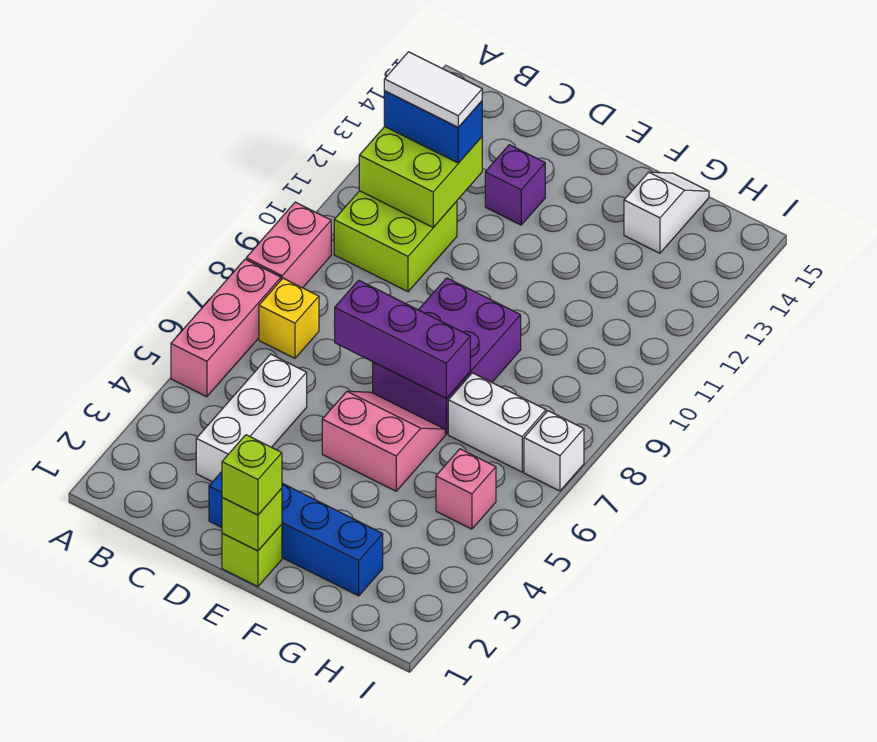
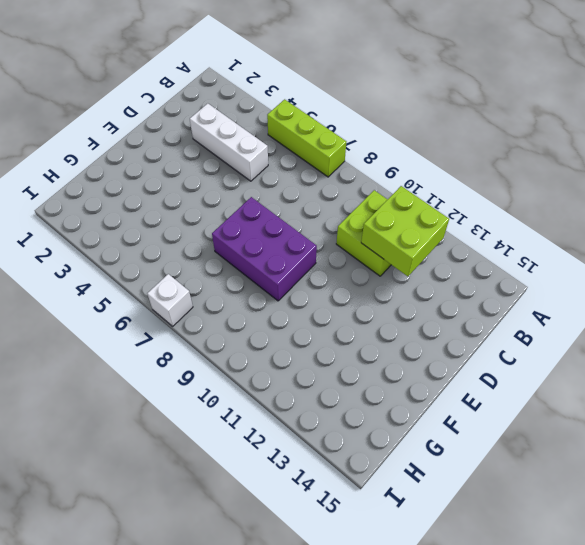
lime 1x3 brick [267,99,346,177] -> pink 1x3 brick [171,259,281,397]
none -> pink 1x2 brick [246,202,331,288]
none -> yellow 1x1 brick [259,278,319,358]
none -> blue 1x4 brick [209,472,383,596]

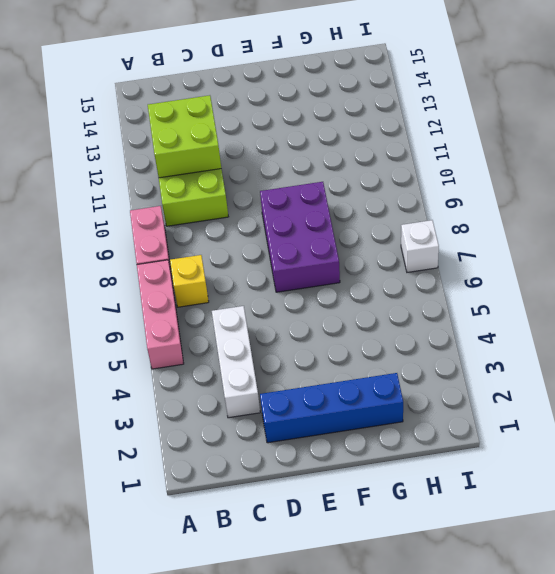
none -> purple 1x1 brick [485,145,545,225]
none -> lime 1x1 brick [222,524,282,587]
none -> pink 2x2 slope [322,391,445,491]

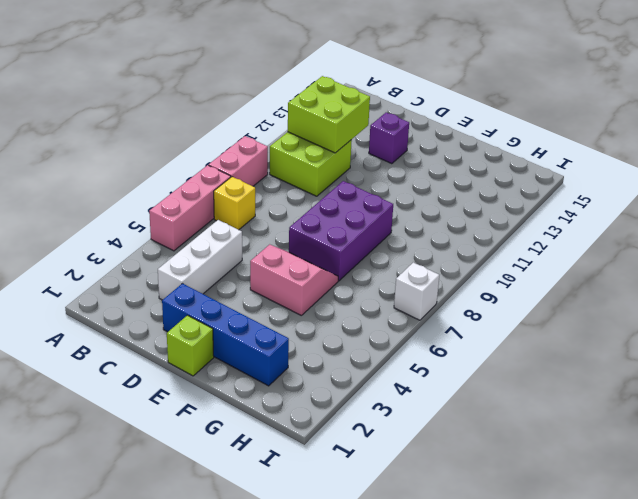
none -> white 1x2 brick [448,373,546,472]
none -> white 1x2 slope [624,172,709,253]
none -> pink 1x1 brick [436,449,496,529]

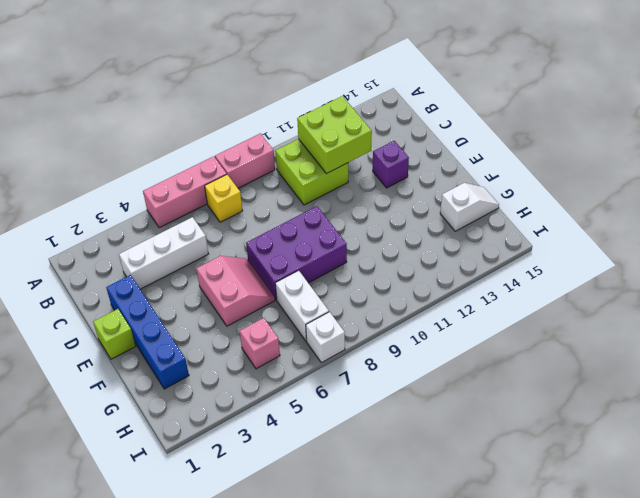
none -> purple 1x3 brick [335,280,470,398]
none -> lime 1x1 brick [222,488,282,551]
none -> blue 1x2 brick [384,91,482,163]

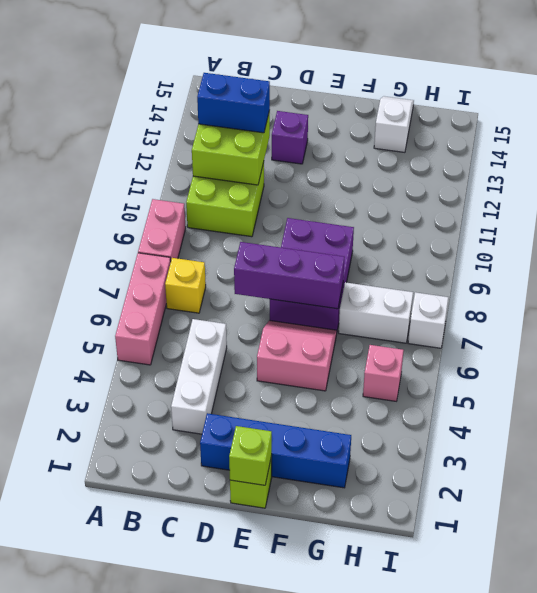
none -> lime 1x1 brick [222,435,282,515]
none -> white 1x2 tile [384,52,482,127]

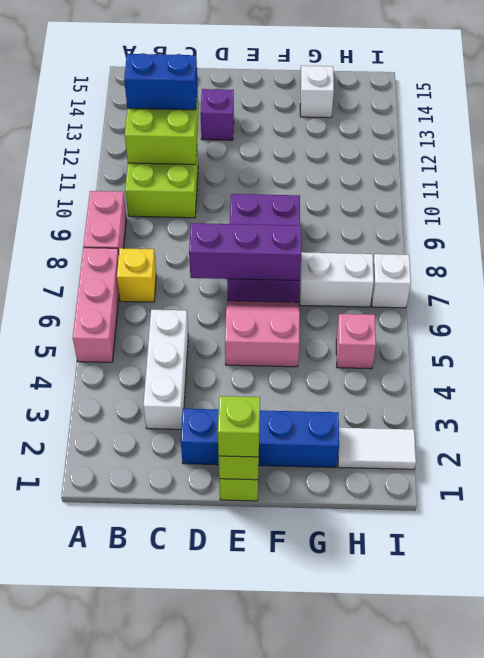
white 1x2 tile [338,428,416,469] -> white 1x2 tile moved to [384,52,482,127]

